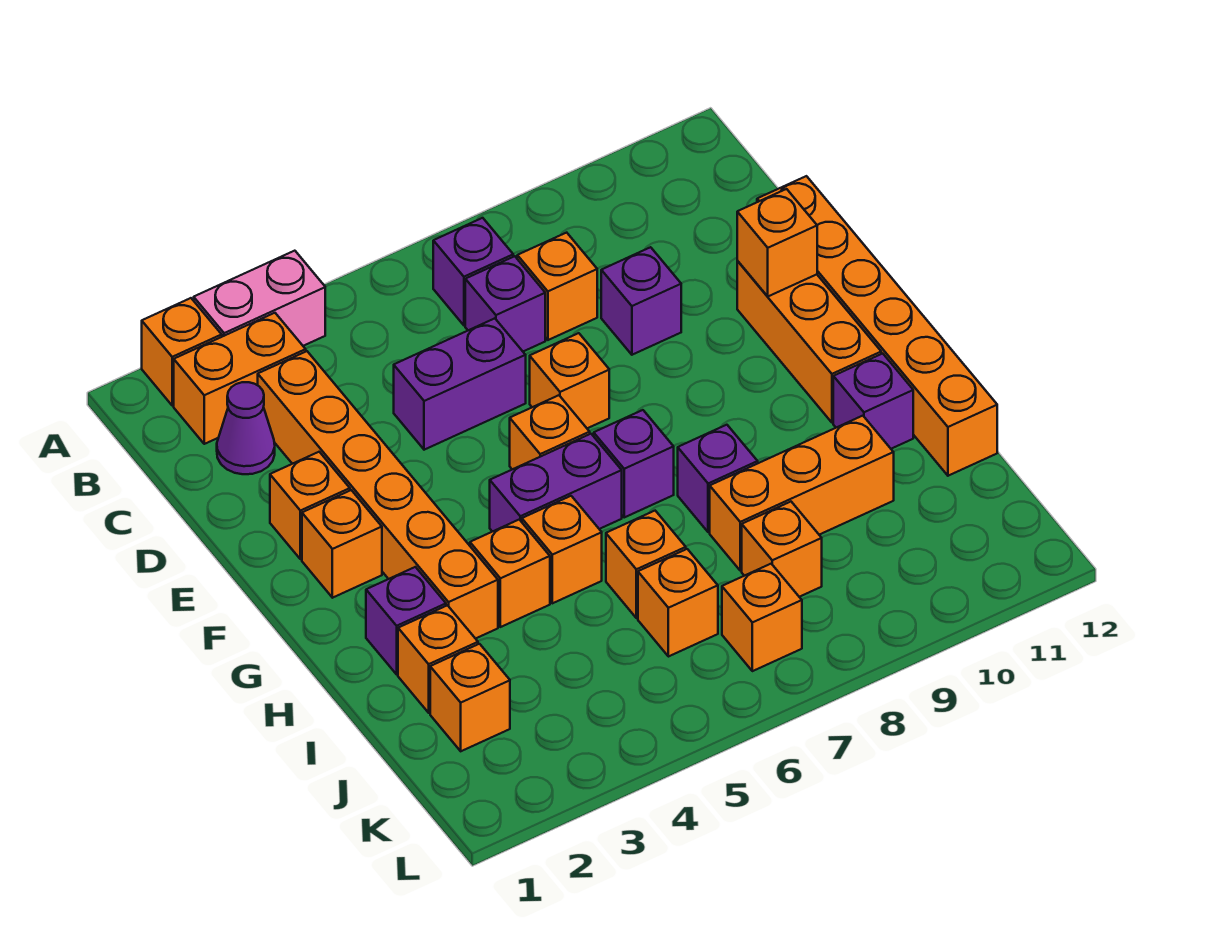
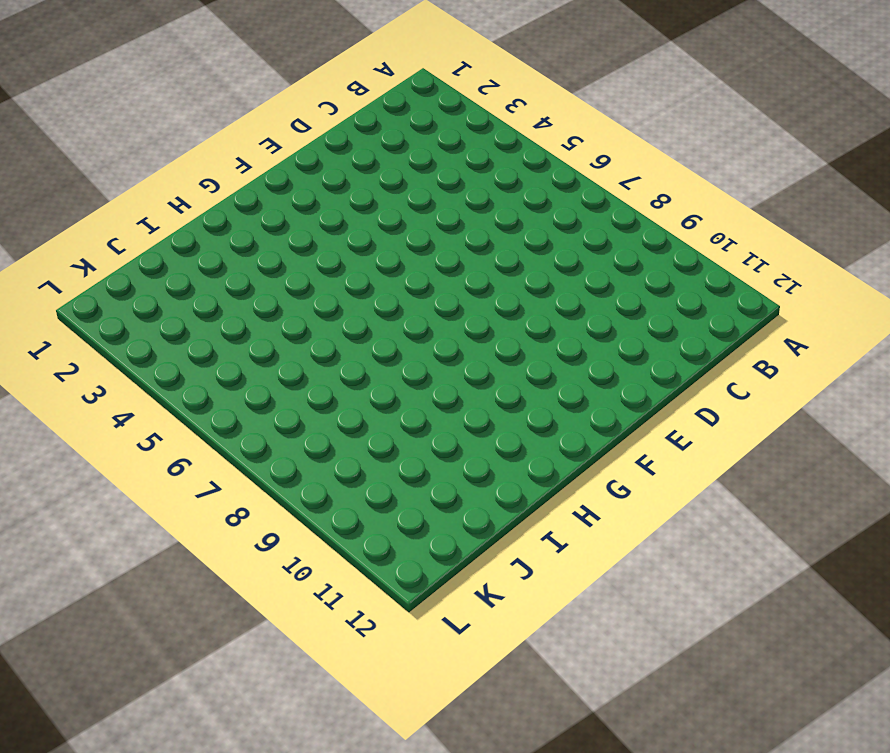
none -> orange 1x1 brick [142,298,222,406]
none -> pink 1x2 brick [194,251,325,346]
none -> orange 1x2 brick [174,313,306,444]
none -> purple 1x1 brick [433,218,513,325]

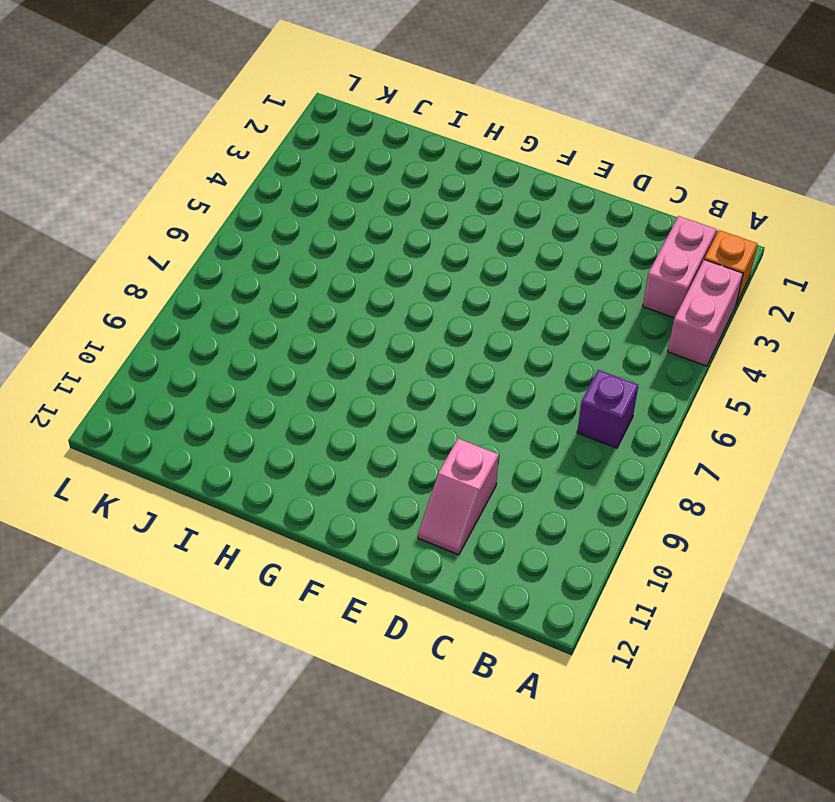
pink 1x2 brick [643,216,717,318] -> orange 1x2 brick [174,313,306,444]
pink 1x2 slope [418,439,499,555] -> none
none -> purple 1x1 cone [217,382,275,474]
none -> orange 1x6 brick [258,351,498,639]
none -> purple 1x1 brick [465,256,545,351]
none -> orange 1x1 brick [517,233,597,340]

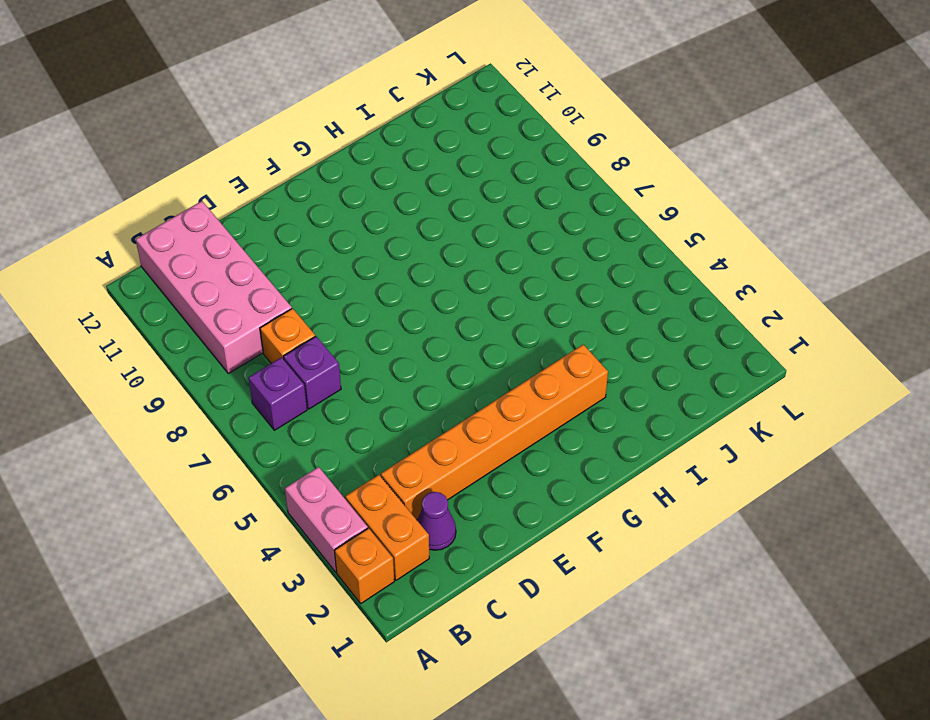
pink 2x4 brick [136,201,292,373] -> none
none -> purple 1x2 brick [394,318,526,450]
none -> purple 1x1 brick [601,247,681,355]
none -> orange 1x6 brick [757,176,997,476]
none -> orange 1x1 brick [270,452,350,559]

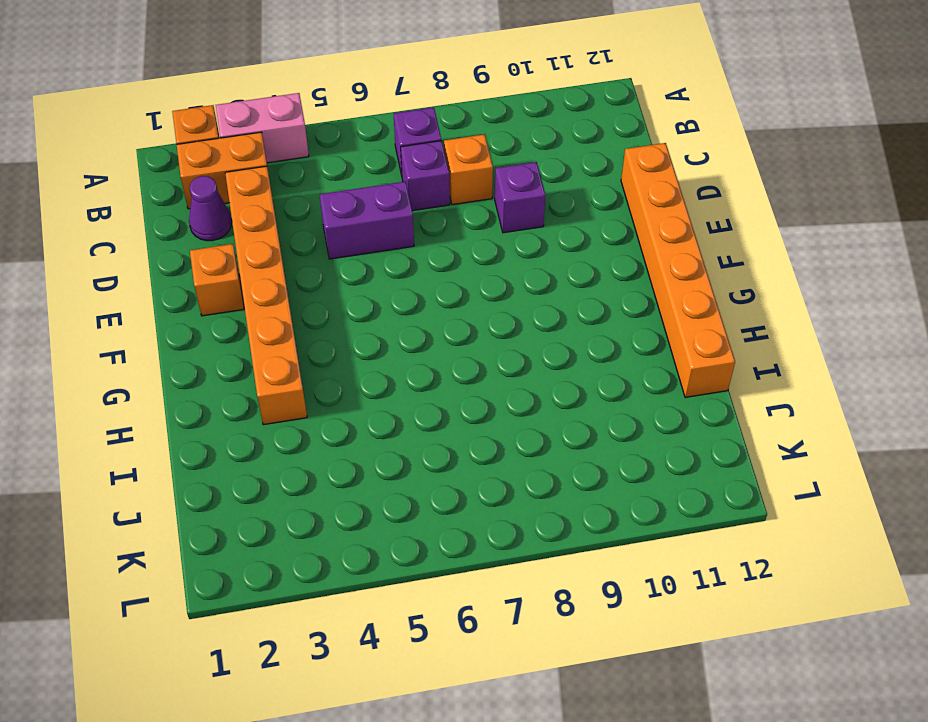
none -> orange 1x1 brick [530,333,609,428]
none -> orange 1x3 brick [737,261,881,423]
none -> orange 1x1 brick [302,490,382,598]
none -> orange 1x1 brick [510,395,590,469]

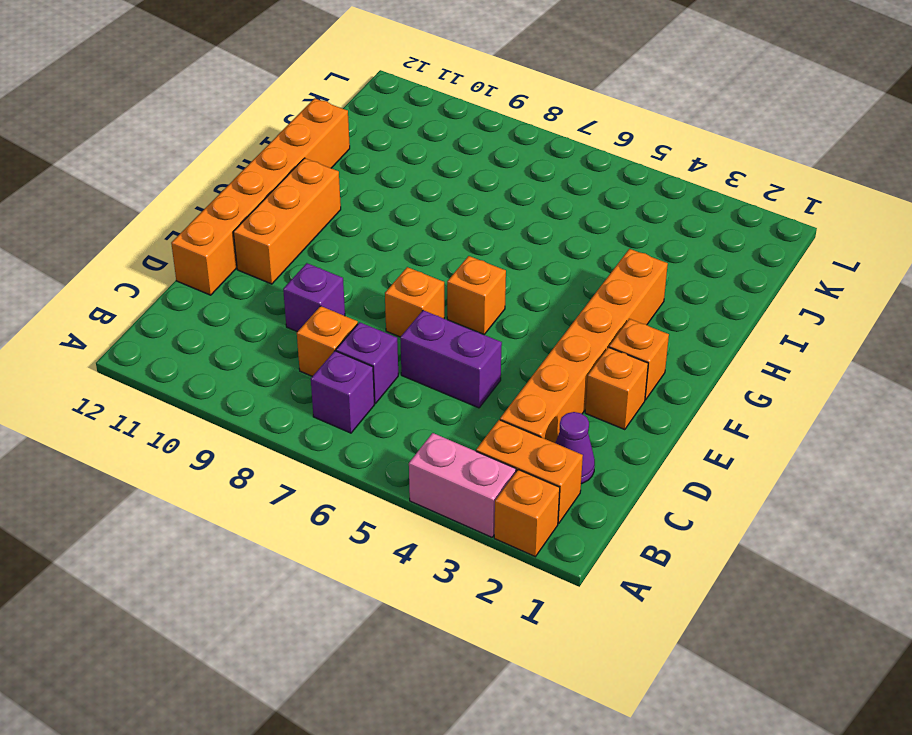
none -> purple 1x2 brick [490,434,622,532]
none -> purple 1x1 brick [594,410,674,517]
none -> purple 1x1 brick [366,567,446,674]
none -> orange 1x1 brick [470,520,550,627]

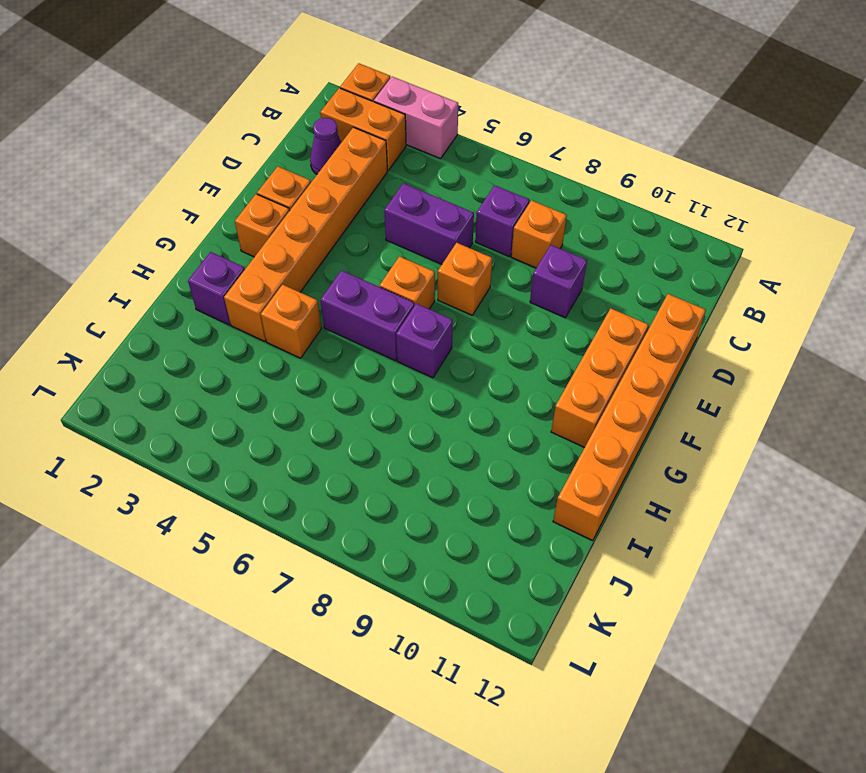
none -> purple 1x1 brick [433,218,513,325]
none -> orange 1x1 brick [522,496,602,603]
none -> purple 1x1 brick [678,425,758,532]
none -> purple 1x1 brick [833,354,913,449]

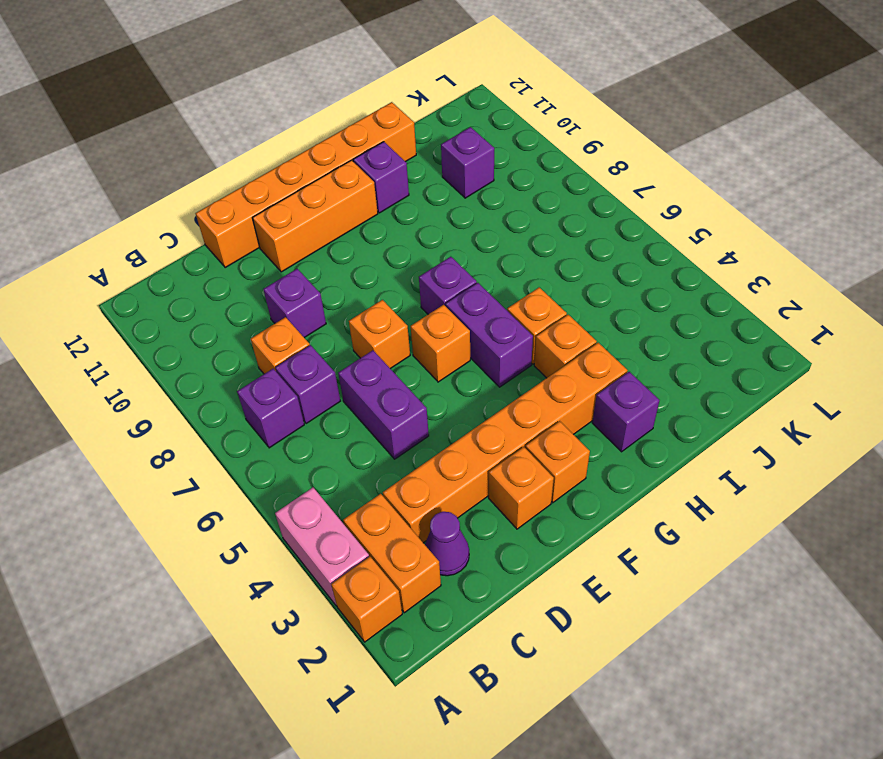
purple 1x1 brick [441,127,494,198] -> purple 1x1 brick moved to [678,425,758,532]
none -> orange 1x1 brick [398,605,478,713]
none -> orange 1x1 brick [606,511,686,618]
none -> orange 1x3 brick [710,416,894,571]
none -> orange 1x1 brick [430,644,510,751]

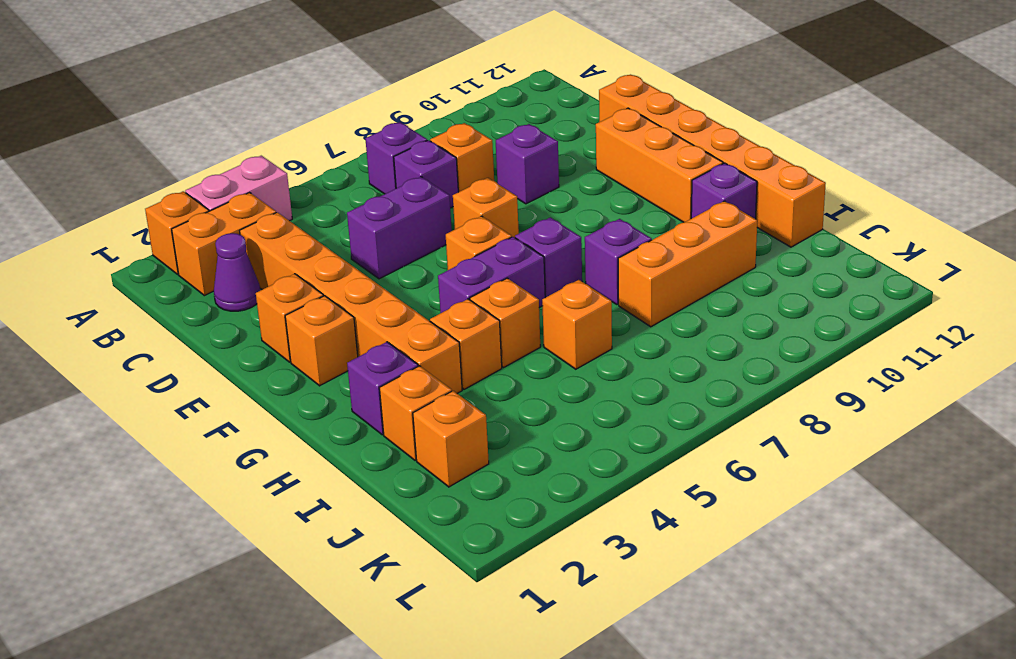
none -> orange 1x1 brick [638,549,718,657]
none -> orange 1x1 brick [742,502,822,597]
none -> orange 1x1 brick [722,564,802,671]
none -> orange 1x1 brick [737,189,817,296]

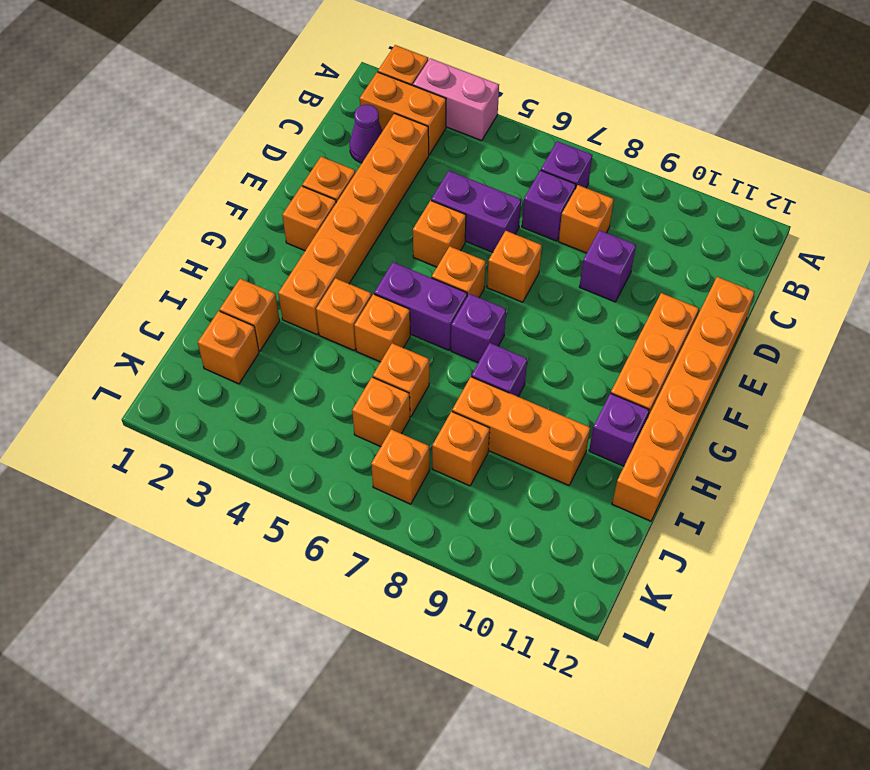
orange 1x1 brick [413,200,466,267] -> orange 1x1 brick moved to [737,189,817,296]
none -> purple 1x1 brick [366,567,446,674]

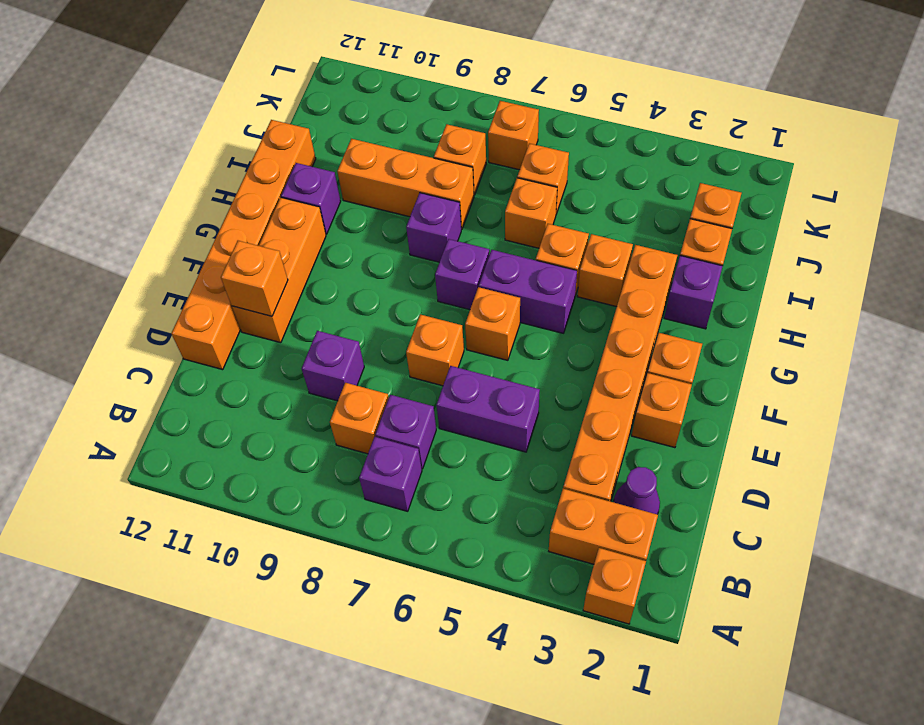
none -> pink 1x2 brick [194,251,325,346]

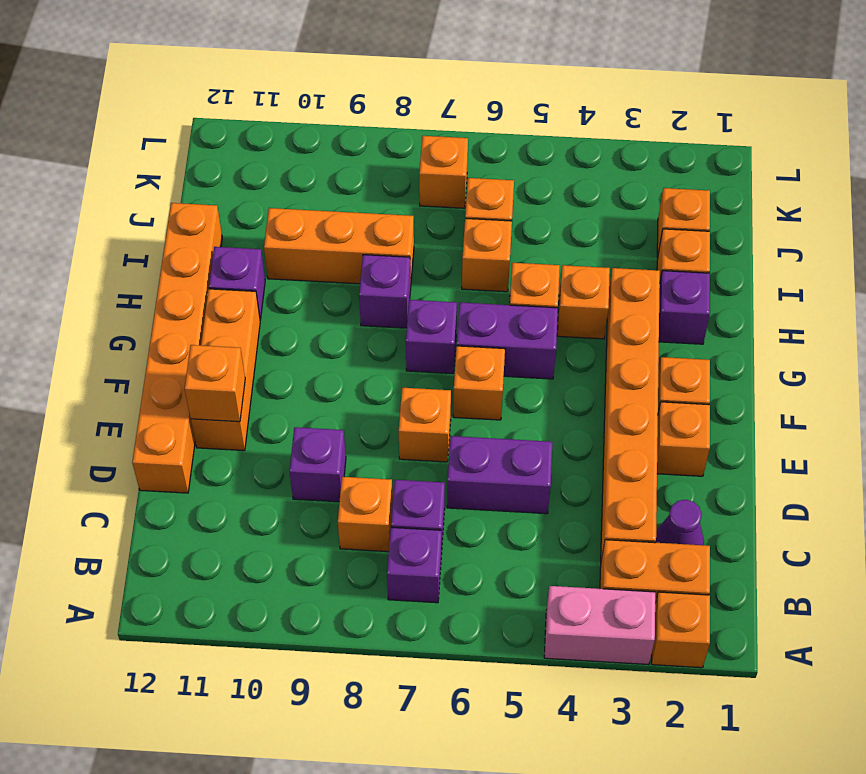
none -> orange 1x1 brick [742,502,822,597]

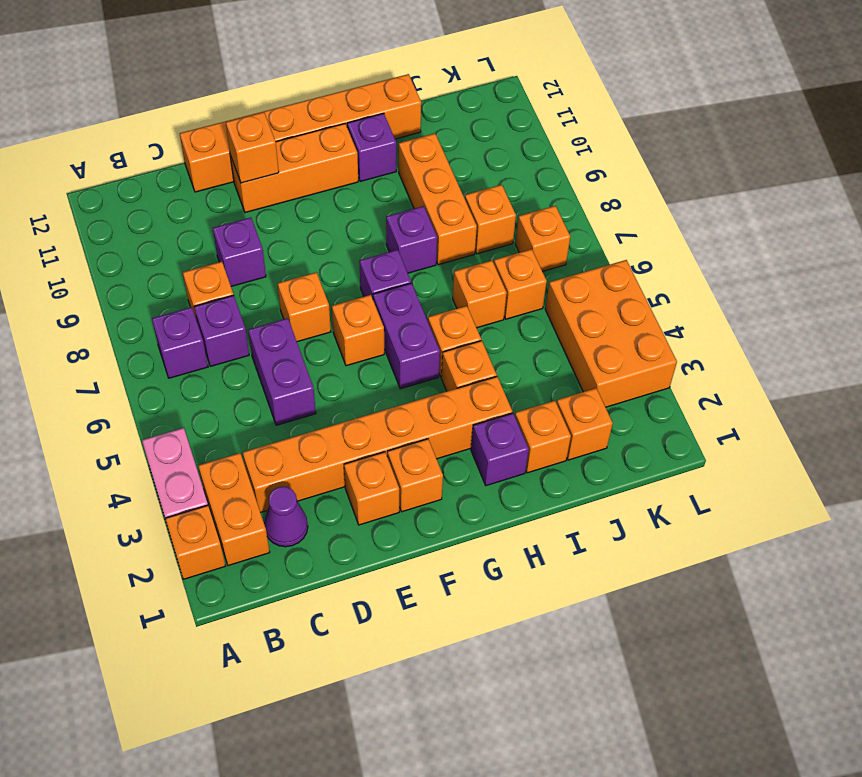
orange 2x3 brick [545,260,677,407] -> none

